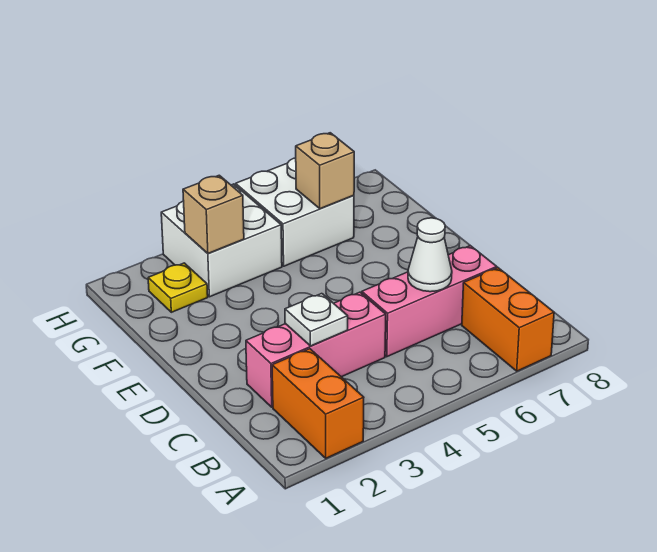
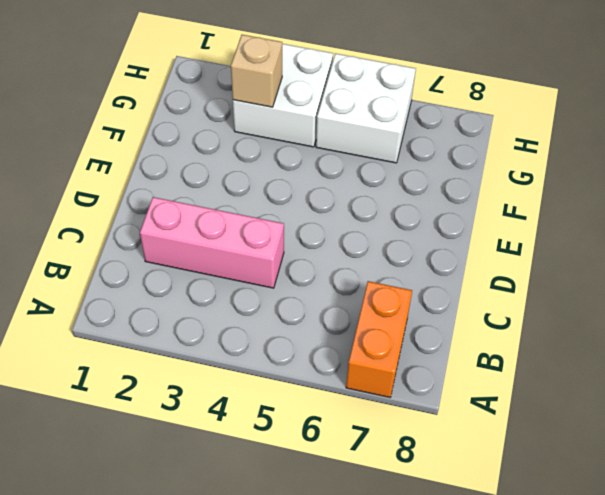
none -> orange 1x2 brick [272,349,364,458]
none -> pink 1x3 brick [362,246,497,357]

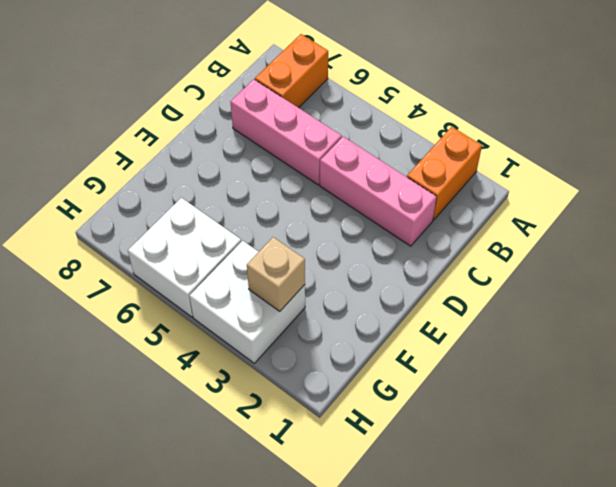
none -> yellow 1x1 plate [148,263,208,312]
none -> white 1x1 plate [285,294,348,346]

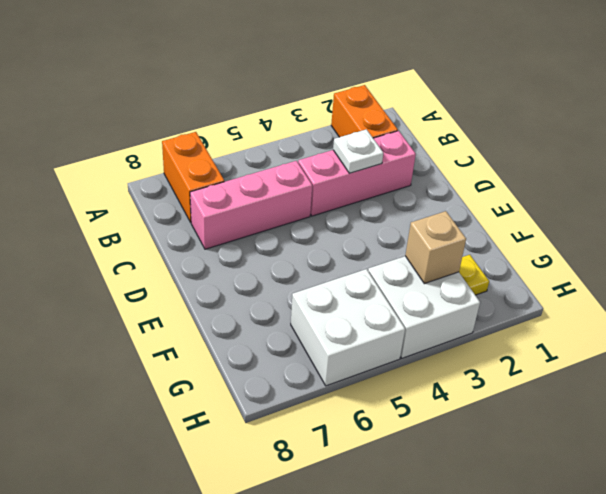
none -> white 1x1 cone [408,218,452,292]
none -> tan 1x1 brick [296,133,354,209]

